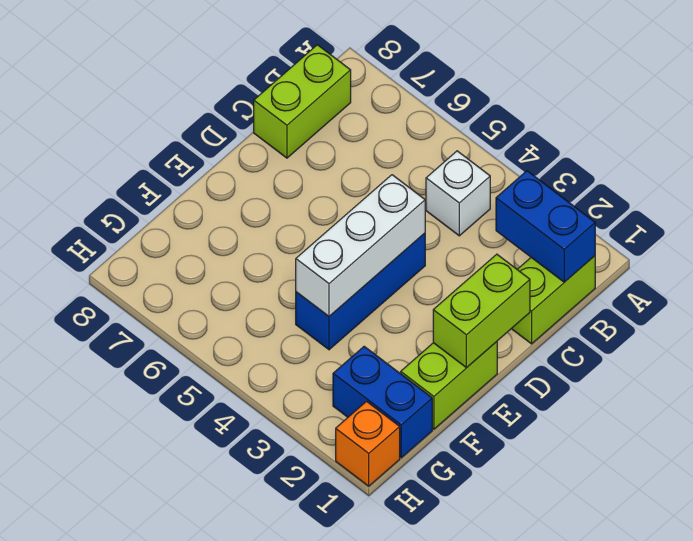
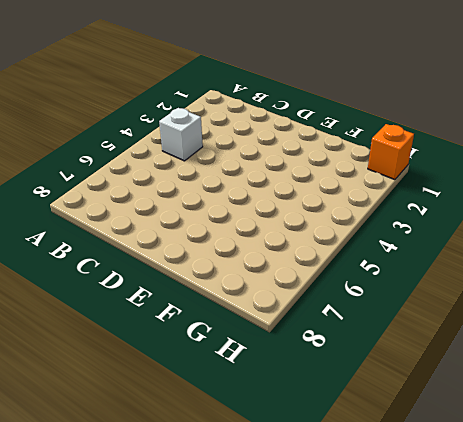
none -> lime 1x2 brick [511,256,595,344]
none -> lime 1x2 brick [254,45,351,158]

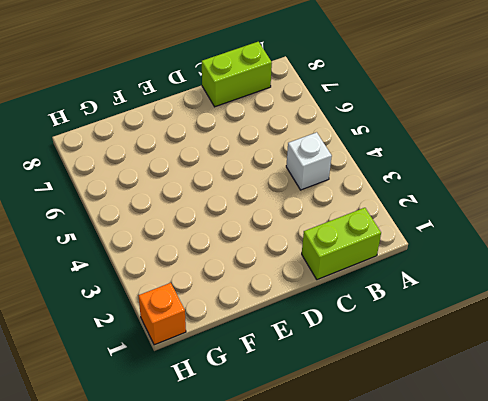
none -> blue 1x3 brick [296,233,425,350]
none -> lime 1x2 brick [401,342,497,429]

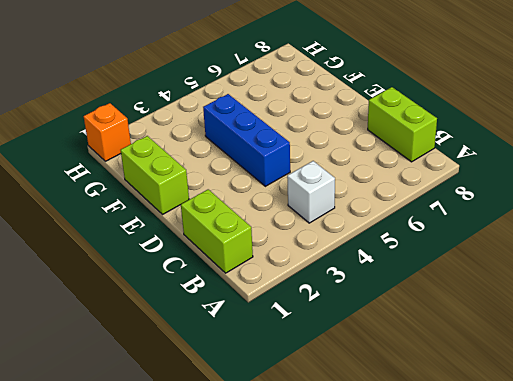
none -> blue 1x2 brick [333,346,432,458]
none -> blue 1x2 brick [496,171,595,282]

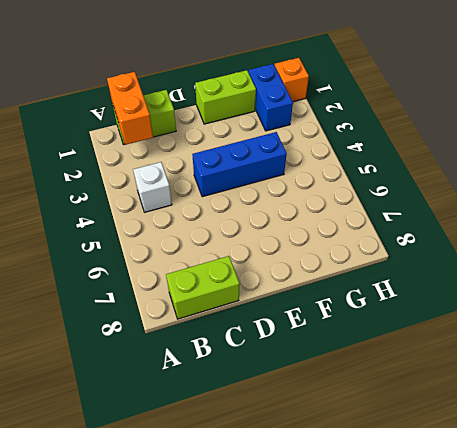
orange 1x2 brick [107,72,153,145] -> blue 1x2 brick [496,171,595,282]
none -> lime 1x2 brick [433,254,530,368]
none -> white 1x3 brick [296,175,425,316]

